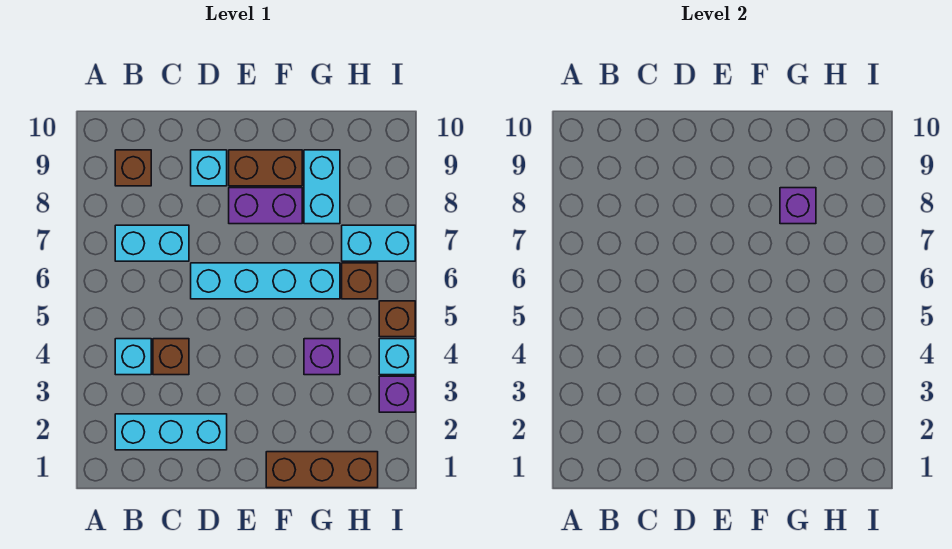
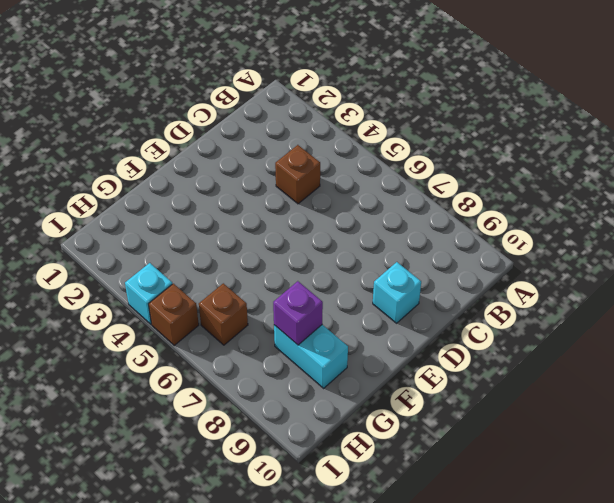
none -> cyan 1x3 brick [115,414,227,450]
none -> cyan 1x1 brick [115,339,151,375]
none -> cyan 1x2 brick [115,225,189,261]

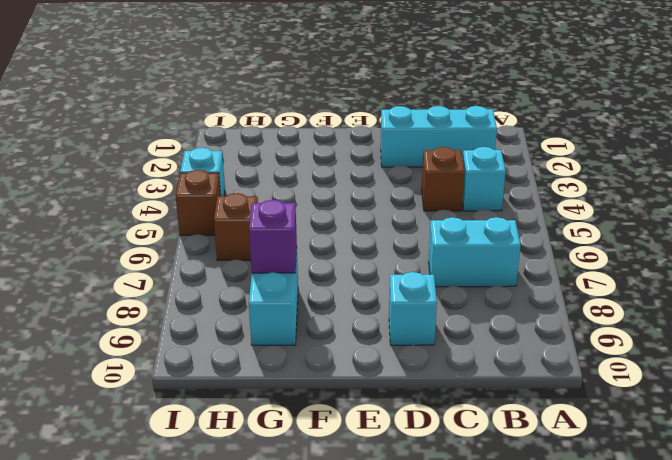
none -> brown 1x1 brick [115,150,151,186]
none -> cyan 1x4 brick [191,263,340,299]
none -> purple 1x2 brick [229,188,302,224]

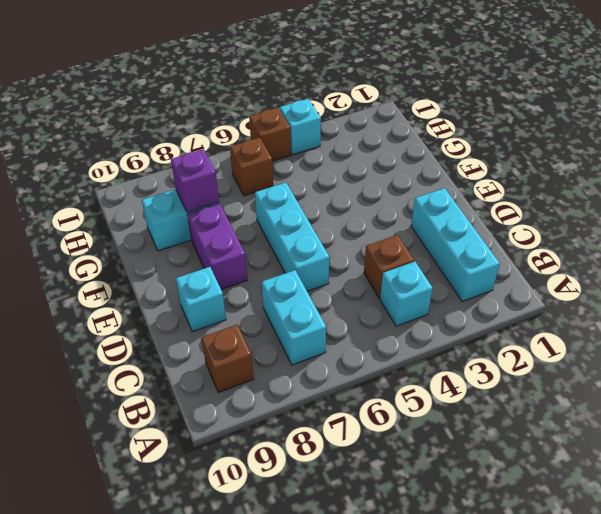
cyan 1x3 brick [255,183,329,291] -> cyan 1x4 brick [191,263,340,299]
none -> brown 1x2 brick [229,150,302,186]
none -> brown 1x3 brick [266,452,378,488]
none -> purple 1x1 brick [304,339,340,375]

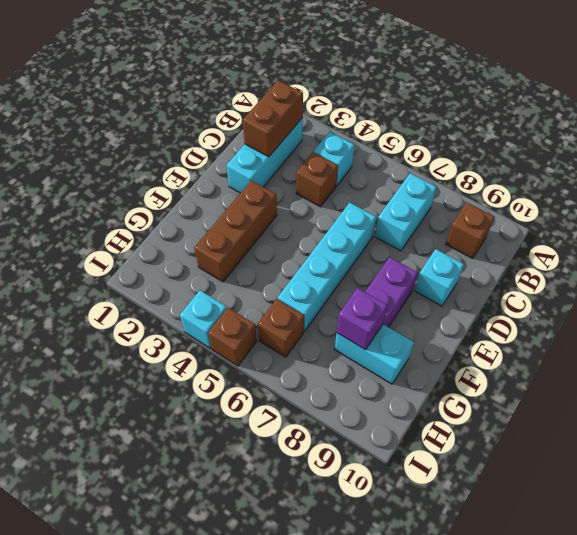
brown 1x2 brick [243,80,303,157] -> brown 1x2 brick moved to [229,150,302,186]
brown 1x3 brick [194,180,277,282] -> brown 1x3 brick moved to [266,452,378,488]
none -> purple 1x1 brick [304,339,340,375]
none -> cyan 1x2 brick [342,225,415,261]
none -> purple 1x1 brick [379,376,415,412]

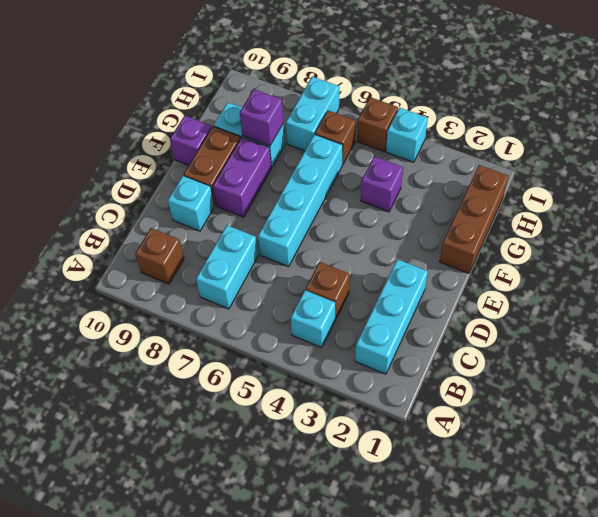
purple 1x1 brick [170,116,212,165] -> purple 1x1 brick moved to [379,376,415,412]

